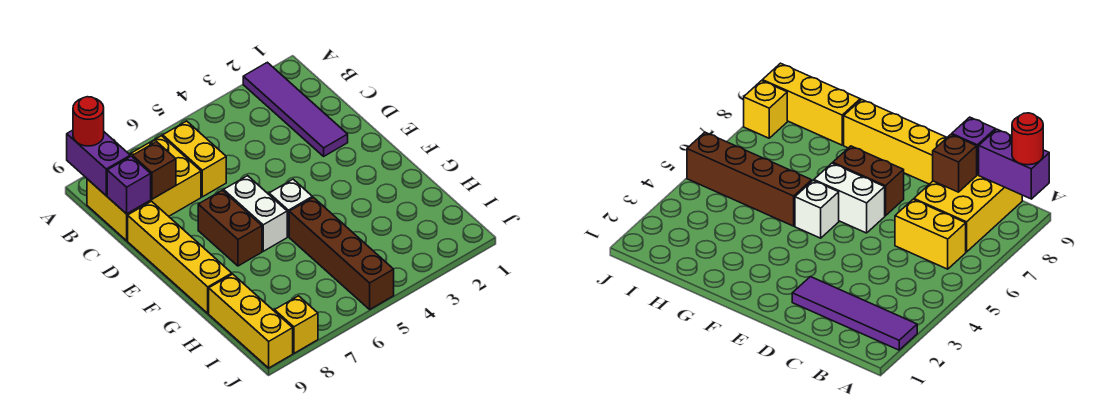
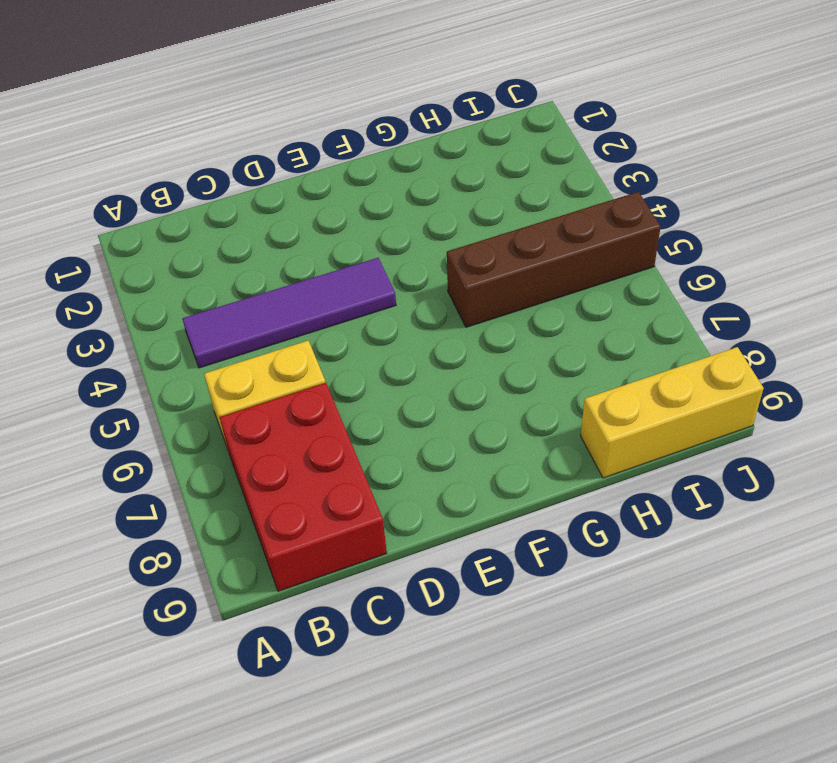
purple 1x4 tile [182,258,396,368] -> purple 1x4 tile moved to [243,62,348,156]
red 2x3 brick [219,383,387,591] -> yellow 2x3 brick [87,136,201,241]
none -> yellow 1x4 brick [128,201,232,313]
none -> white 1x2 brick [224,176,287,251]
none -> brown 1x2 brick [198,190,262,266]

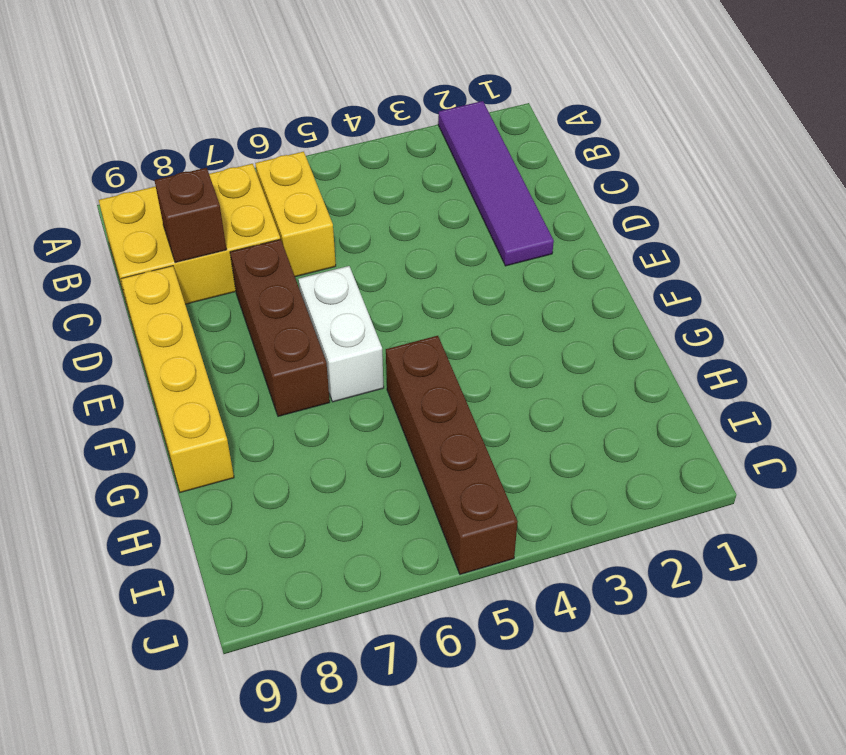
brown 1x3 brick [230,239,330,416] -> brown 1x2 brick [198,190,262,266]
none -> white 1x1 brick [269,179,312,237]
none -> yellow 1x3 brick [209,274,293,368]
none -> yellow 1x1 brick [275,296,318,353]

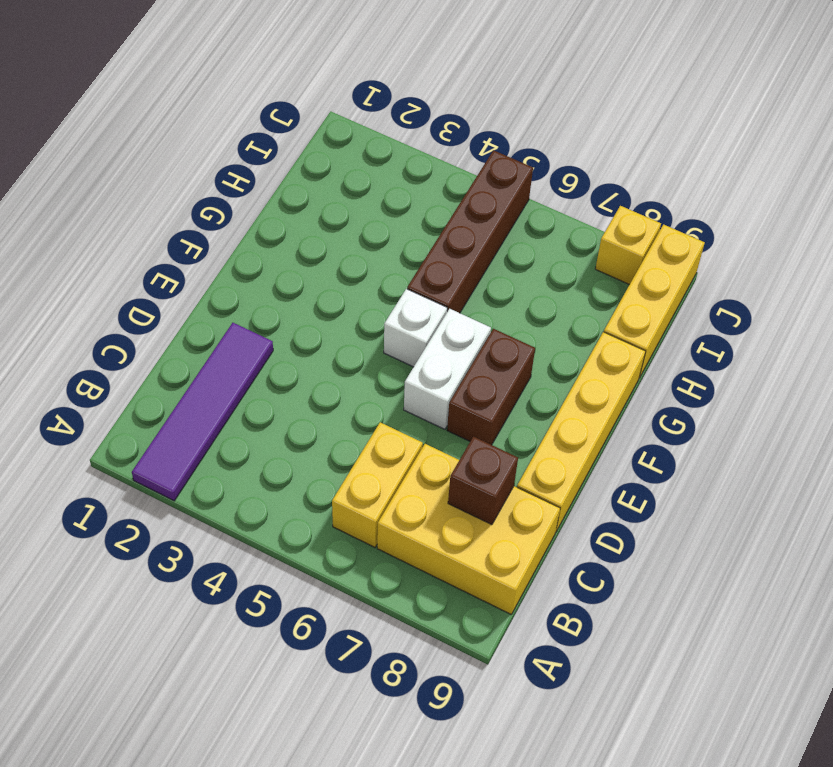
none -> purple 1x2 brick [67,130,130,196]
none -> purple 1x1 brick [107,156,151,214]
none -> red 1x1 round brick [73,97,104,146]

